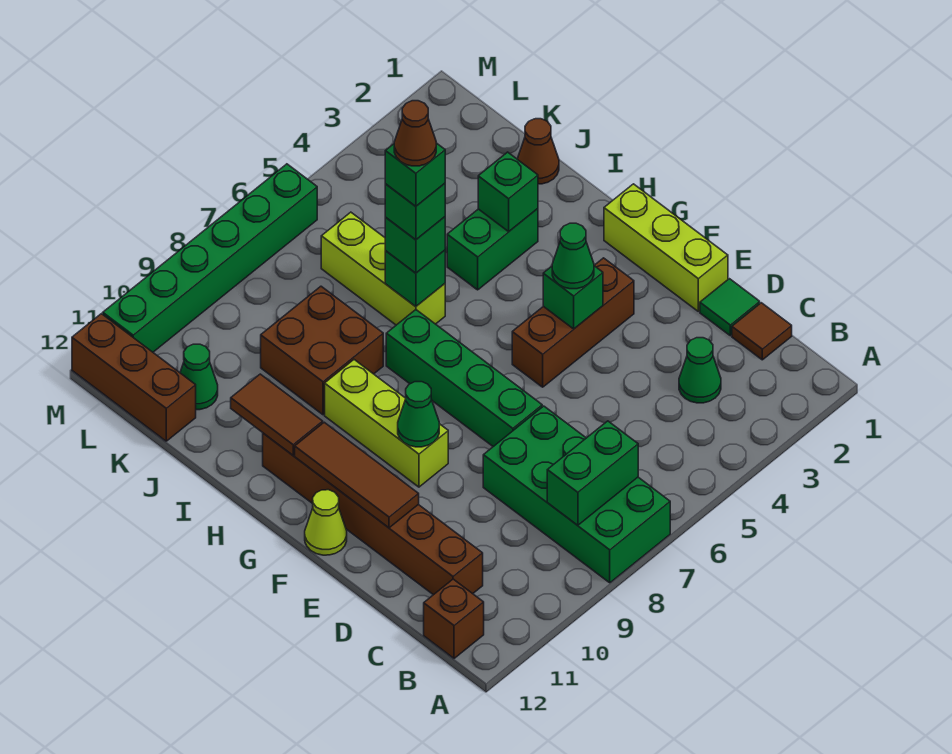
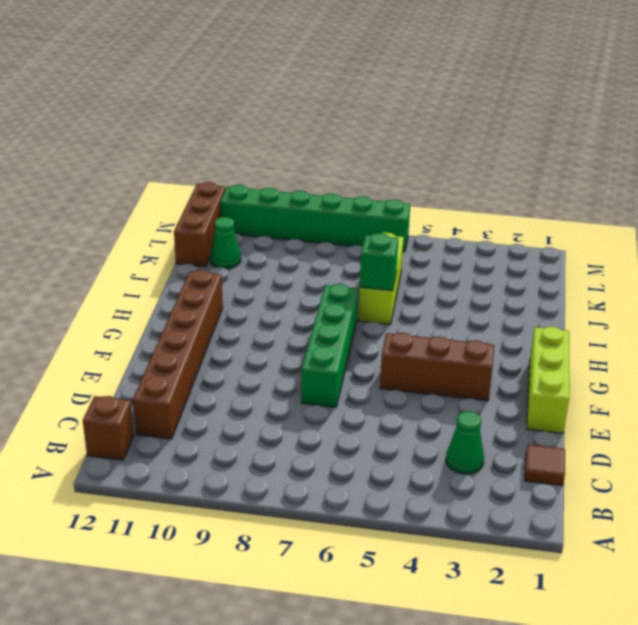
none -> green 2x4 brick [483,406,670,583]
none -> green 1x1 tile [700,279,760,336]
none -> lime 1x3 brick [325,360,448,487]
none -> lime 1x1 cone [305,490,347,555]

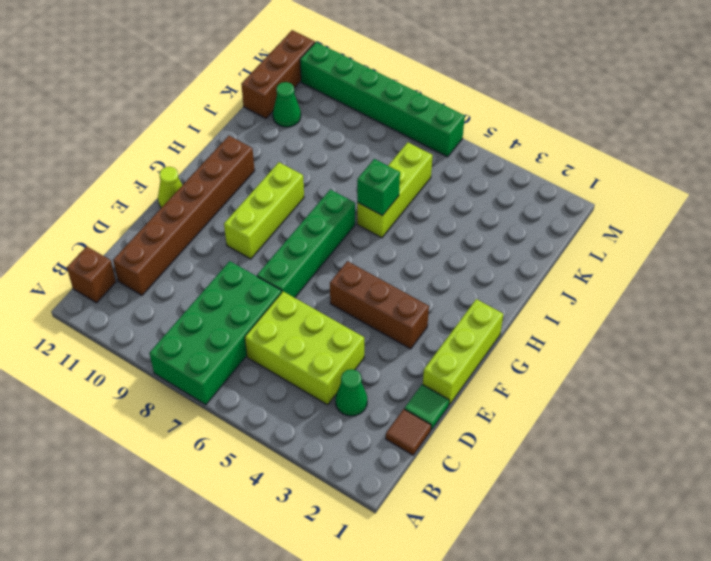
lime 2x3 brick [245,292,364,405] -> none
none -> green 1x2 brick [447,209,538,290]
none -> brown 2x2 brick [261,286,383,415]
none -> brown 1x1 cone [518,119,559,184]
none -> green 1x2 brick [547,421,638,525]

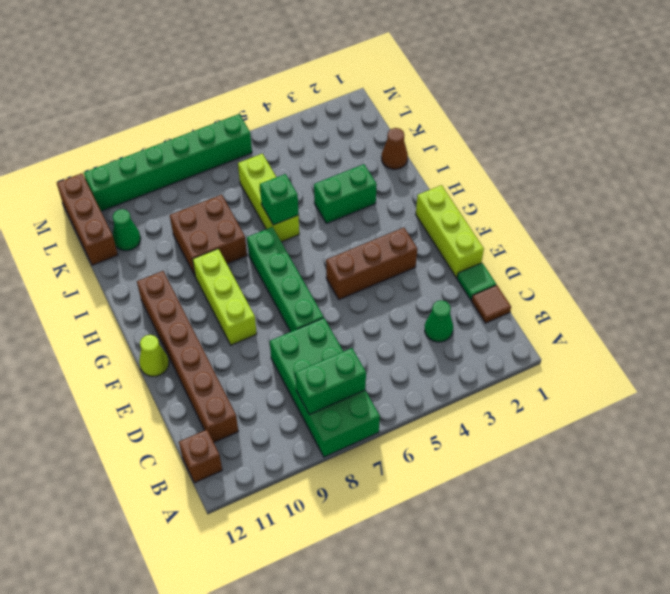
none -> brown 1x3 tile [295,422,419,528]
none -> green 1x1 brick [543,266,603,329]
none -> green 1x1 cone [398,382,439,447]
none -> brown 1x2 tile [231,374,323,455]

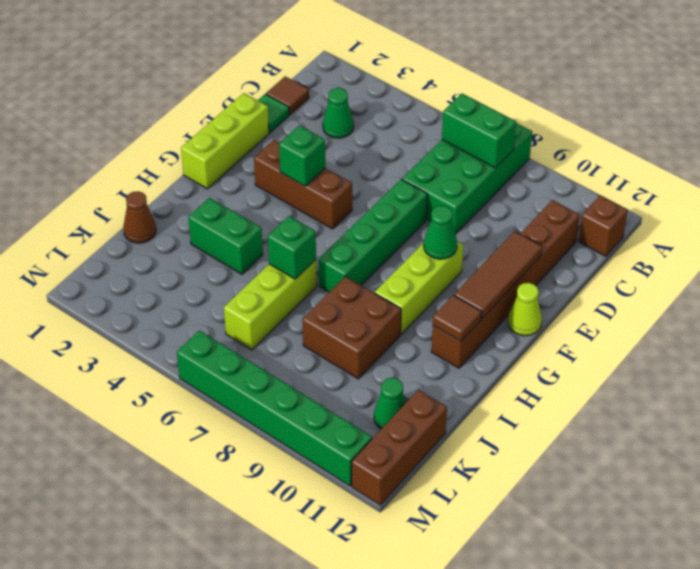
brown 1x1 tile [433,295,482,341] -> brown 1x2 tile [231,374,323,455]
none -> green 1x1 brick [478,152,538,231]
none -> green 1x1 cone [552,223,594,289]
none -> green 1x1 brick [385,217,445,273]
none -> green 1x1 brick [385,183,445,240]

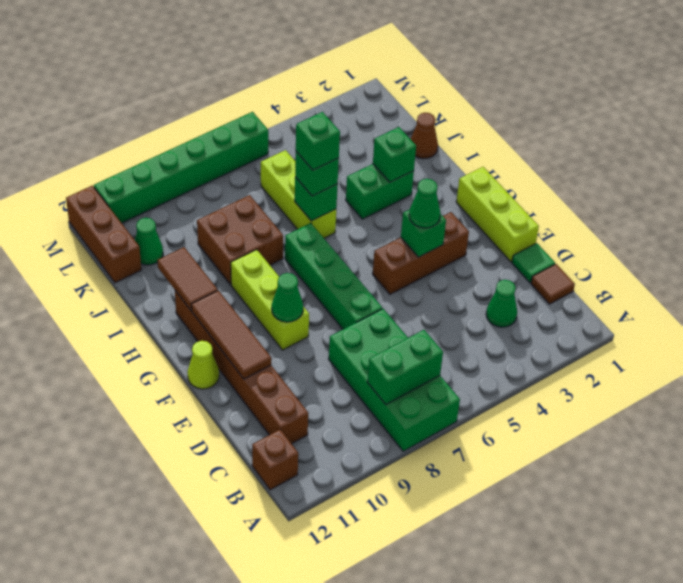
none -> green 1x1 brick [385,143,445,206]
none -> brown 1x1 cone [394,101,436,166]

